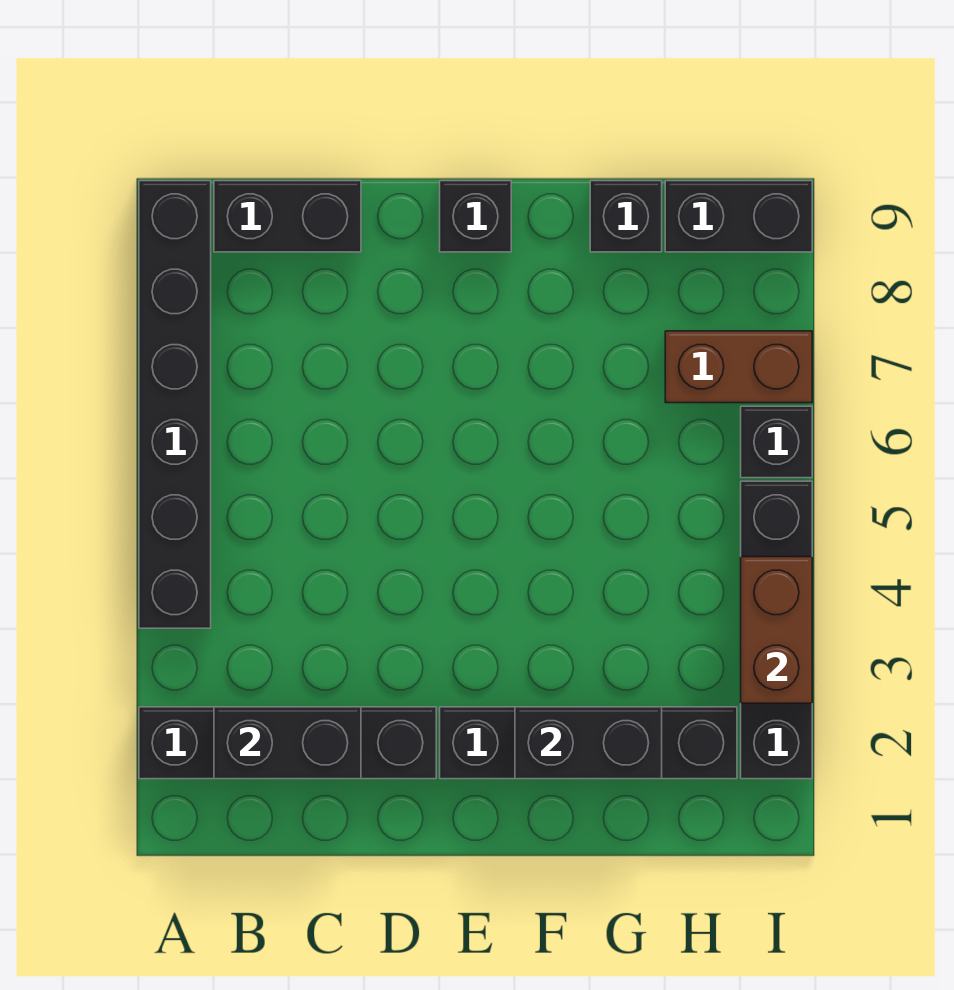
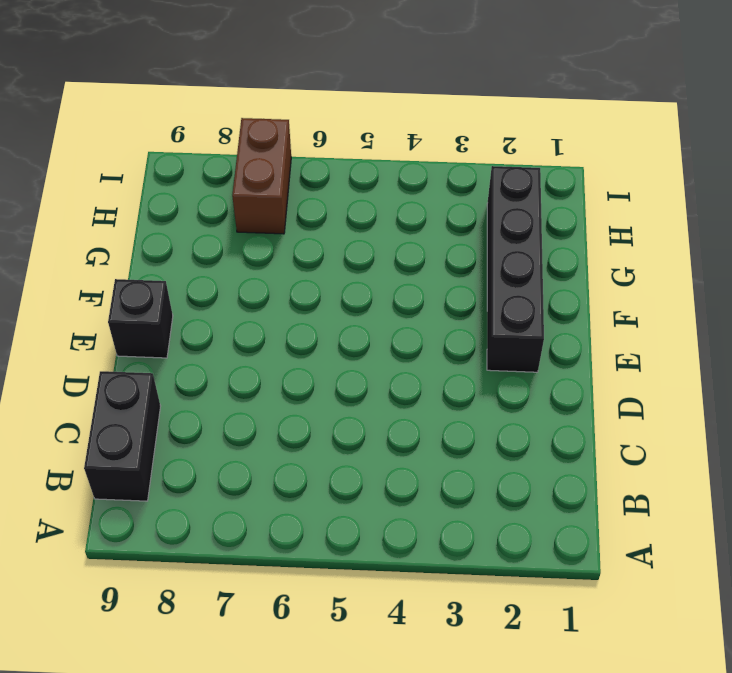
none -> black 1x4 brick [139,707,436,779]
none -> black 1x6 brick [139,181,211,628]
none -> black 1x1 brick [590,181,662,252]

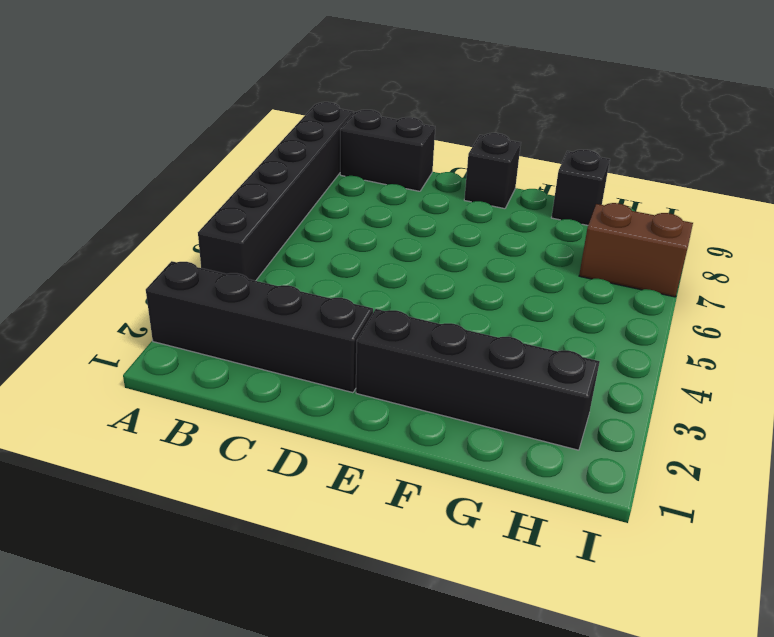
none -> black 1x2 brick [665,181,812,252]
none -> black 1x4 brick [741,481,812,779]
none -> black 1x1 brick [741,406,812,478]

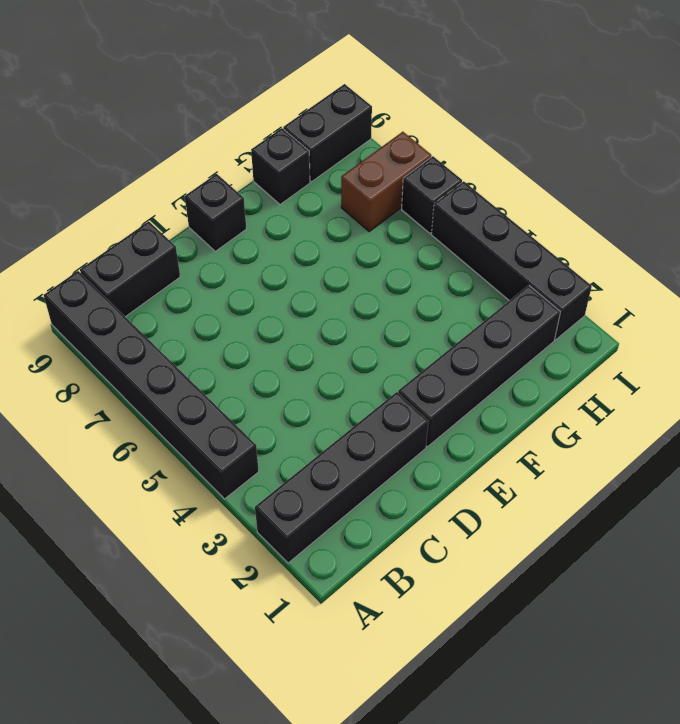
none -> black 1x2 brick [214,707,361,779]
none -> black 1x2 brick [515,707,662,779]
none -> brown 1x2 brick [741,557,812,703]

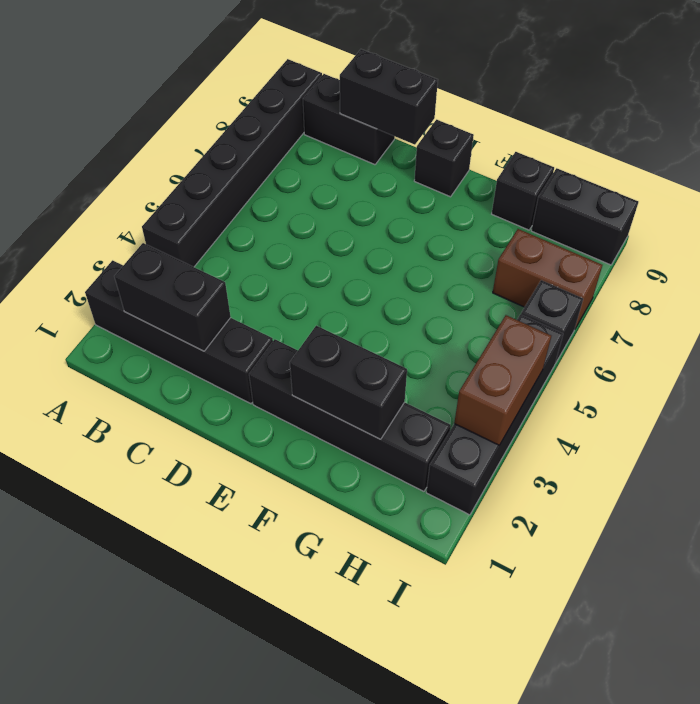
black 1x2 brick [340,49,438,145] -> none

